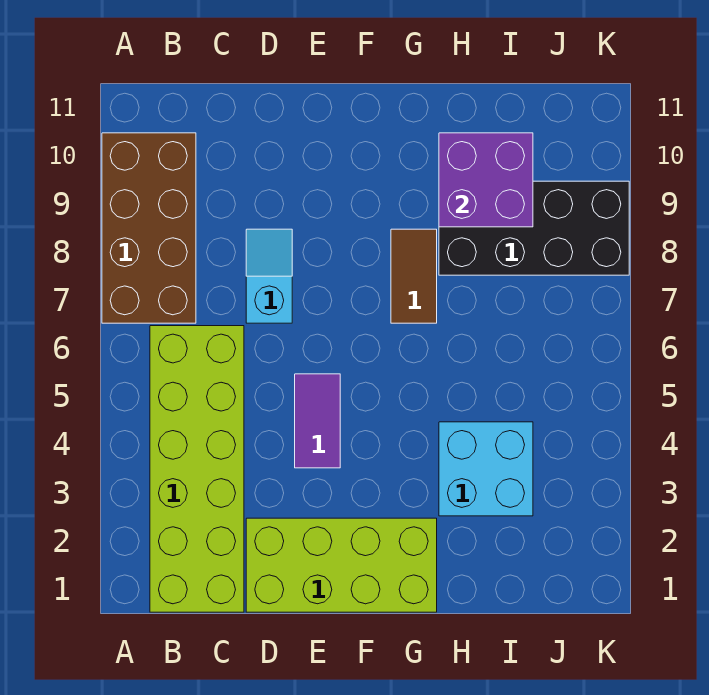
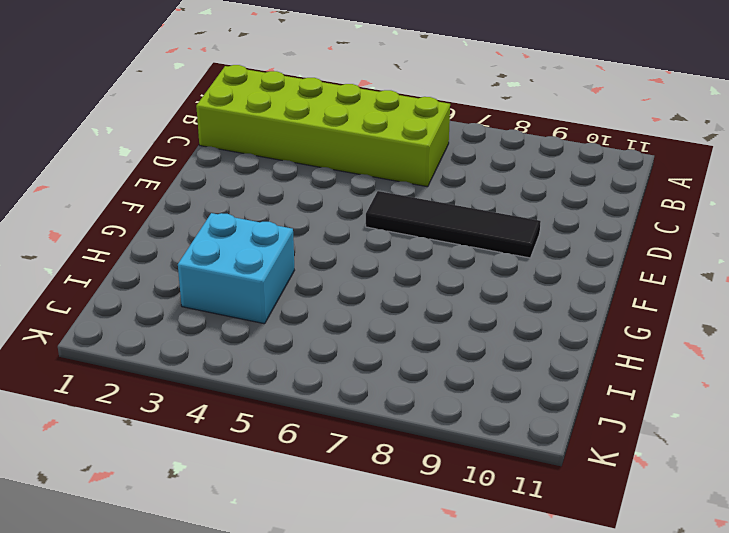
black 1x4 tile [366,191,541,258] -> none
none -> brown 2x4 brick [102,133,196,323]
none -> lime 2x4 brick [246,518,437,612]

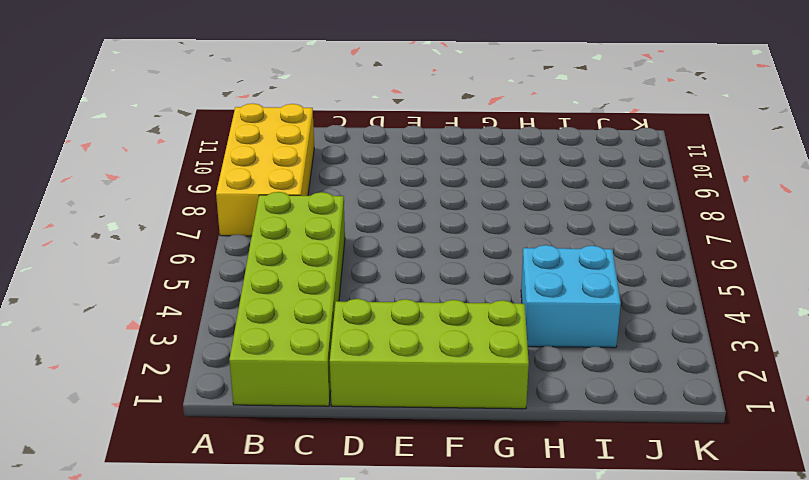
yellow 2x4 brick [216,103,314,236] -> brown 2x4 brick [102,133,196,323]
none -> cyan 1x2 slope [246,229,292,323]
none -> purple 1x2 tile [295,374,340,468]

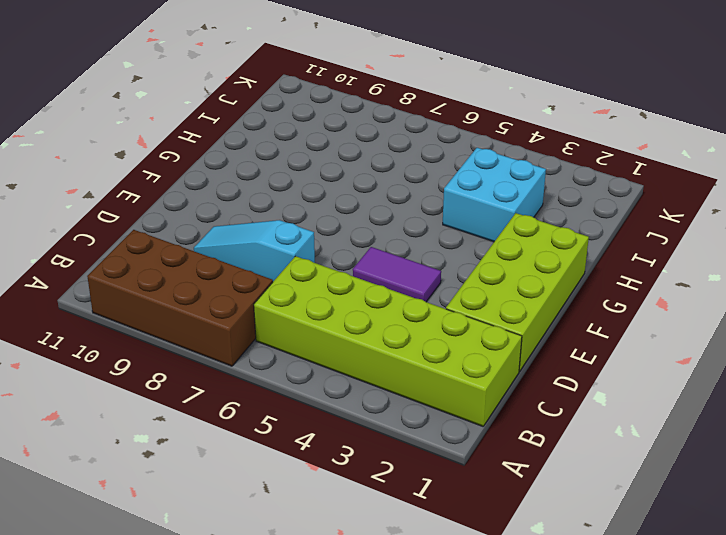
cyan 1x3 slope [194,220,315,281] -> cyan 1x2 slope [246,229,292,323]
none -> brown 1x2 tile [391,229,437,323]
none -> black 2x4 brick [439,181,629,275]

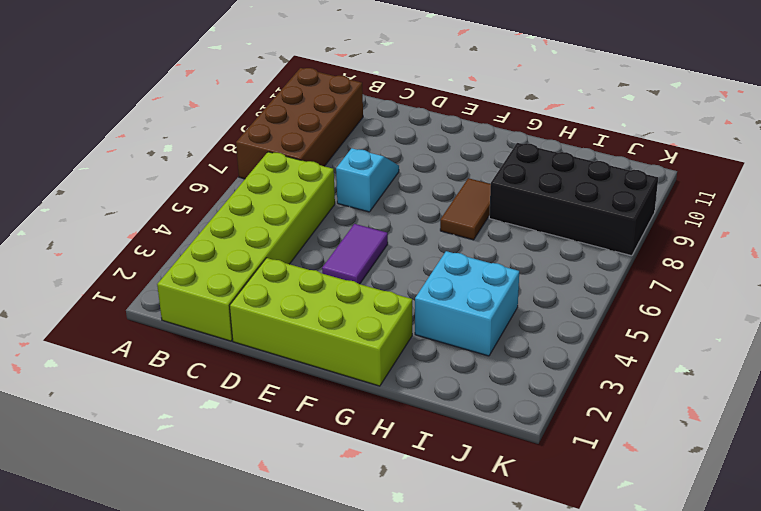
none -> purple 2x2 brick [439,133,533,227]

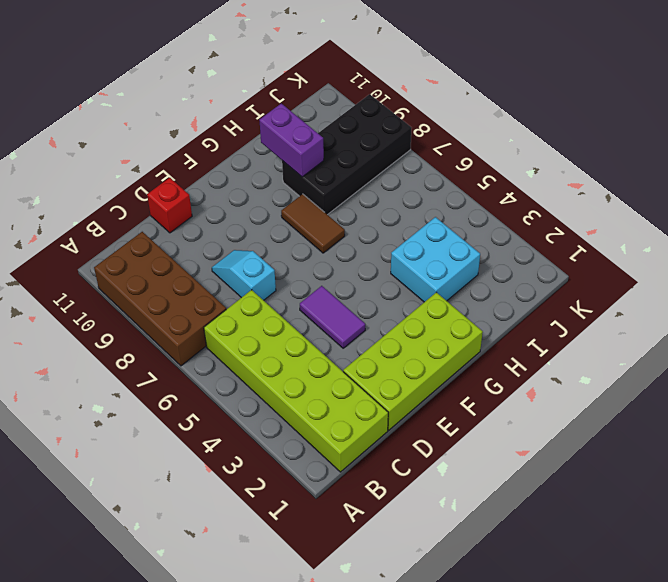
red 1x1 brick [147,178,192,233] -> none
purple 1x2 brick [259,103,324,177] -> purple 2x2 brick [439,133,533,227]

